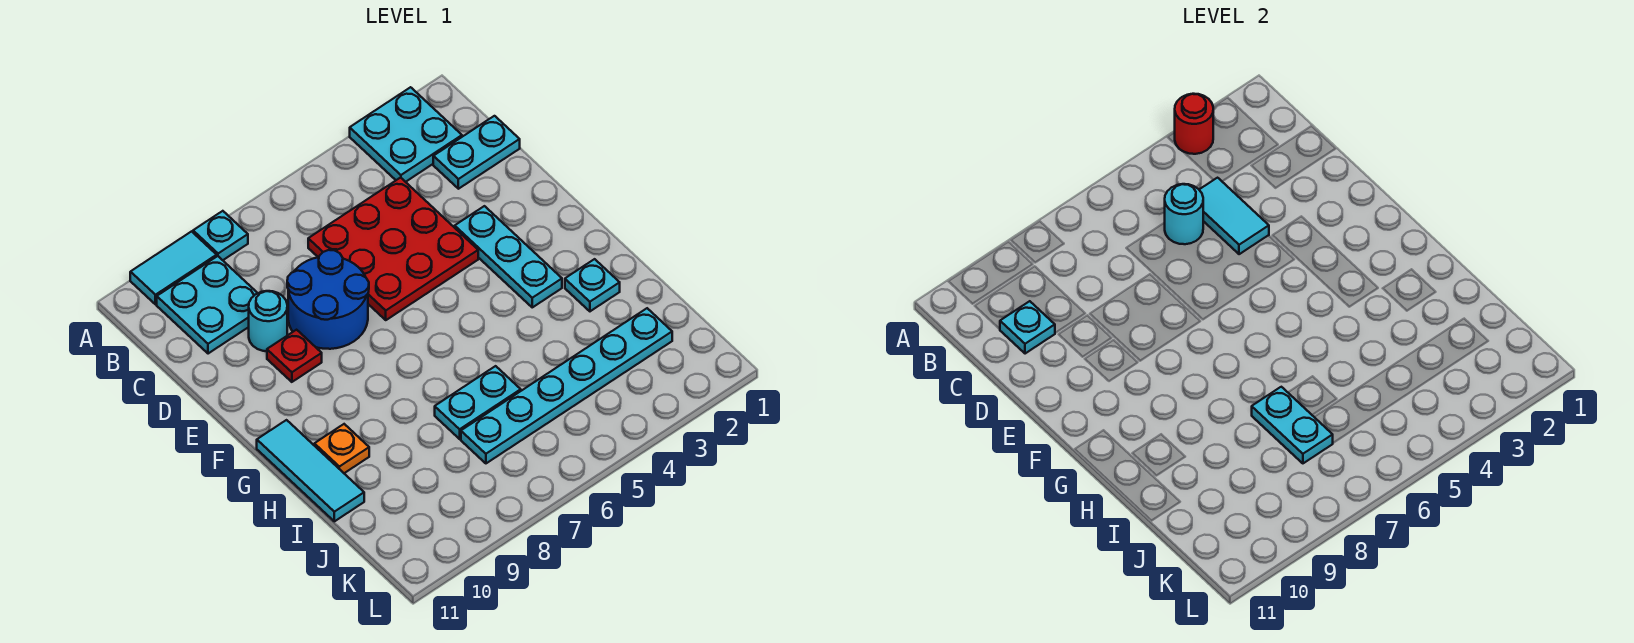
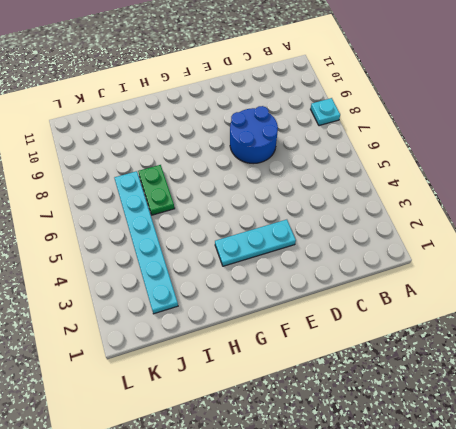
green 1x2 plate [138,165,175,215] -> cyan 1x2 plate [435,366,521,439]
none -> cyan 2x2 plate [350,87,462,182]
none -> cyan 1x2 tile [130,232,217,305]
none -> cyan 2x2 plate [157,256,258,354]

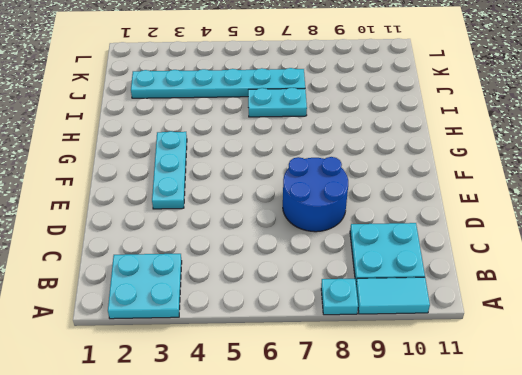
none -> cyan 1x2 plate [433,116,520,189]
none -> red 3x3 plate [308,178,478,320]
none -> cyan 1x1 round brick [249,291,287,351]

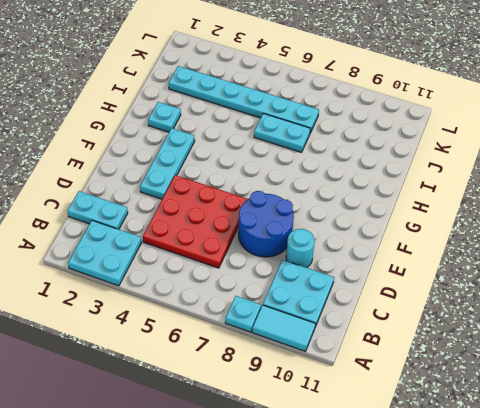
none -> red 1x1 plate [267,330,322,382]
none -> cyan 1x3 tile [257,420,364,521]
none -> orange 1x1 plate [314,424,369,473]

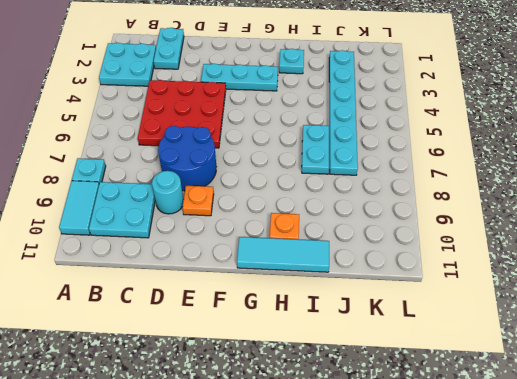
orange 1x1 plate [182,186,214,216] -> red 1x1 plate [267,330,322,382]
none -> red 1x1 round brick [1175,94,1213,154]
none -> cyan 1x2 tile [1199,178,1269,254]
none -> cyan 1x1 round brick [1165,184,1203,244]

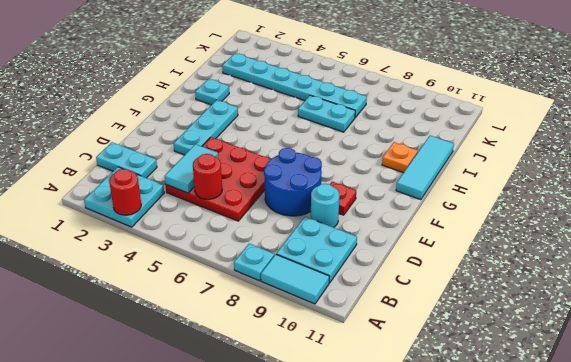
red 1x1 round brick [193,154,222,199] -> cyan 1x1 round brick [1165,184,1203,244]
none -> cyan 1x1 plate [1000,301,1055,354]
none -> cyan 1x2 plate [1252,387,1333,463]

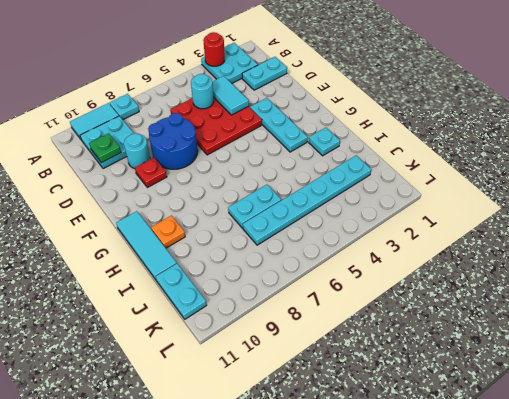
green 1x1 plate [89,133,121,163] -> cyan 1x1 plate [1000,301,1055,354]
cyan 1x2 plate [156,264,207,319] -> cyan 1x2 plate moved to [1252,387,1333,463]

